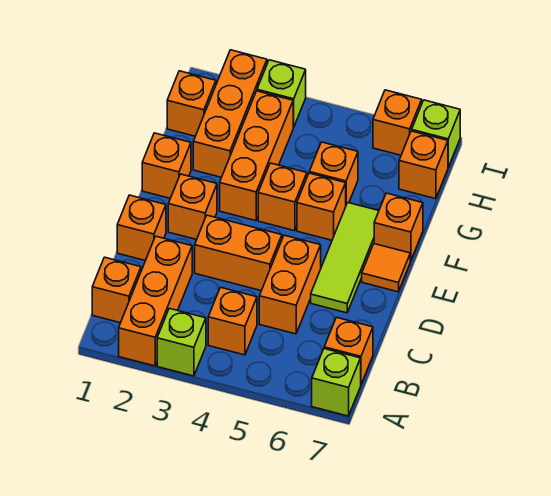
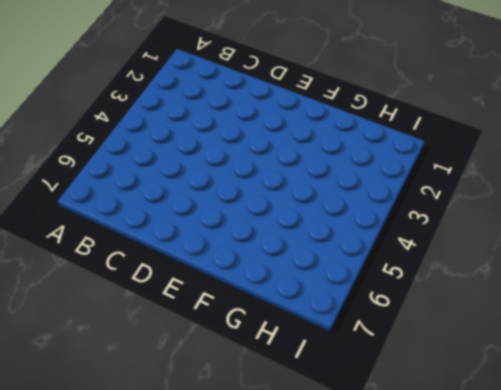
none -> orange 1x3 brick [119,236,192,366]
none -> lime 1x1 brick [157,308,206,376]
none -> lime 1x1 brick [312,349,361,416]

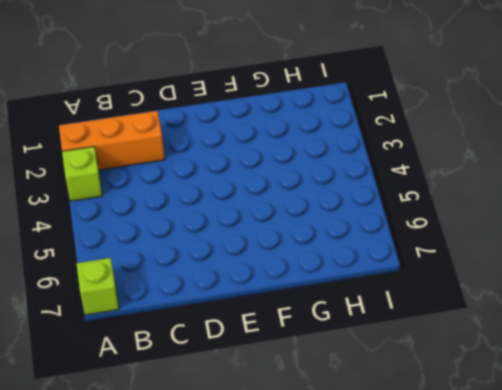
none -> orange 1x1 brick [92,257,141,323]
none -> orange 1x1 brick [208,287,257,355]
none -> orange 1x1 brick [324,317,373,384]

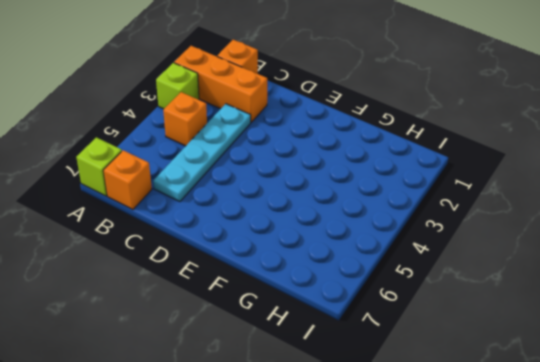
cyan 1x4 plate [153,104,251,202] -> orange 1x2 brick [259,235,321,334]
none -> orange 1x1 brick [117,195,166,261]
none -> orange 1x2 brick [195,215,282,291]
none -> lime 1x3 tile [311,203,379,313]

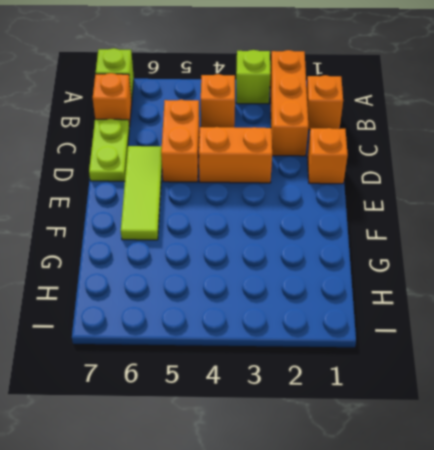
lime 1x2 plate [89,119,129,181] -> none
none -> orange 1x1 brick [168,174,217,240]
none -> orange 1x1 tile [362,244,410,292]
none -> orange 1x1 brick [142,133,191,198]

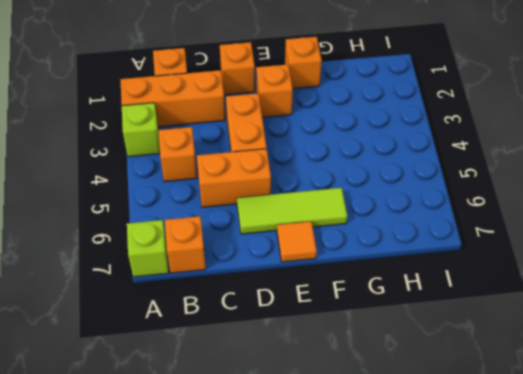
none -> orange 1x3 brick [220,91,294,221]
none -> orange 1x1 brick [258,163,307,231]
none -> orange 1x1 brick [297,173,346,240]

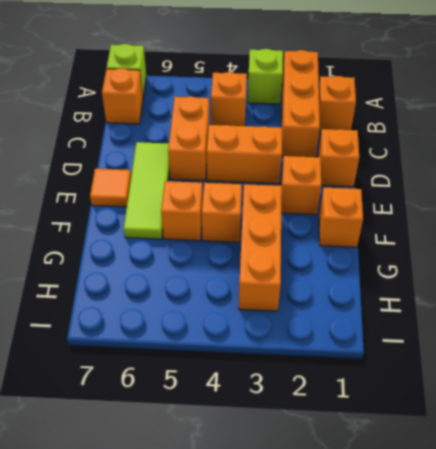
none -> orange 1x1 brick [374,193,423,261]
none -> orange 1x3 brick [193,50,267,177]
none -> orange 1x1 brick [309,142,358,204]

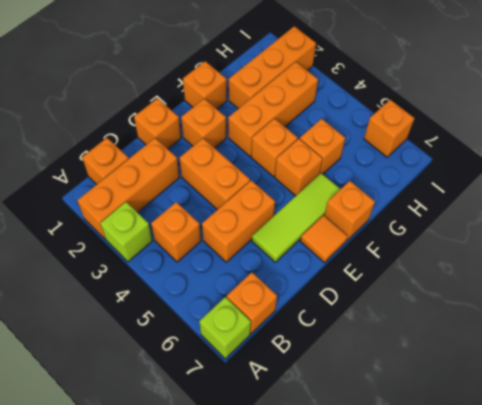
none -> orange 1x1 brick [167,71,216,136]
none -> orange 1x1 brick [399,131,448,199]
none -> lime 1x1 brick [257,60,306,127]

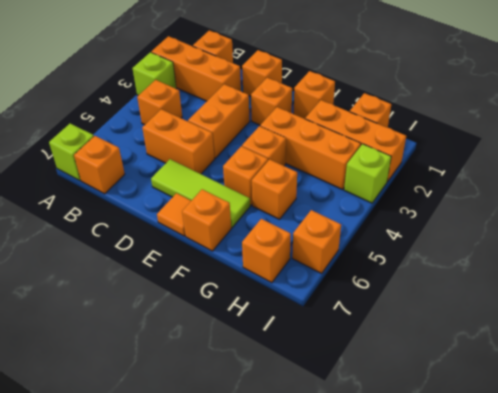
none -> lime 1x1 brick [412,100,460,167]

